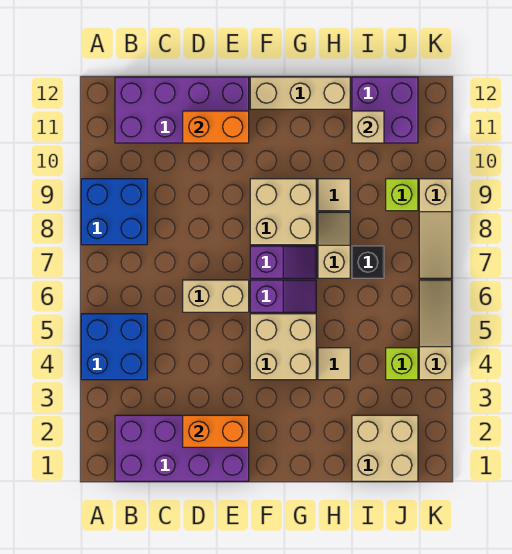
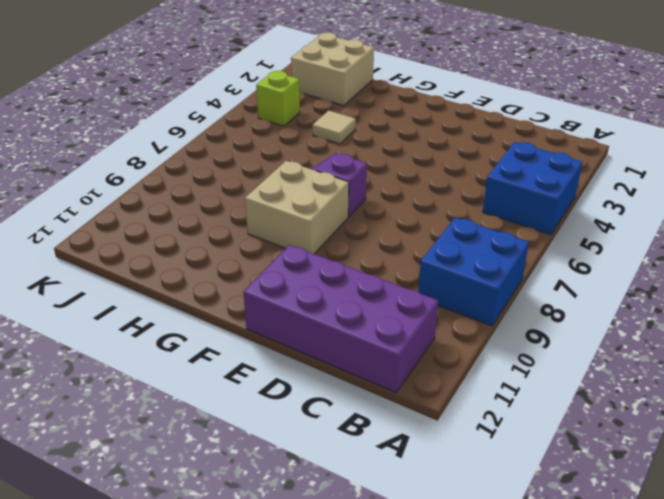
none -> purple 2x4 brick [115,415,249,481]
none -> tan 1x2 brick [183,280,249,312]
none -> tan 2x2 brick [250,314,316,380]

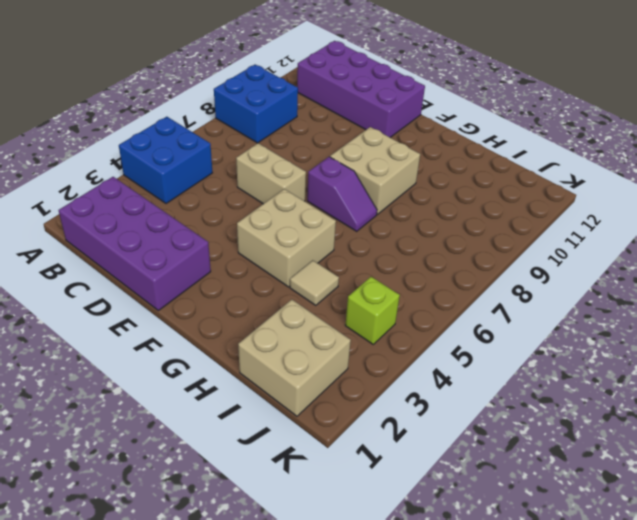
none -> purple 1x2 slope [250,280,316,312]
none -> tan 1x3 brick [250,77,350,109]
none -> tan 1x2 slope [318,212,350,278]

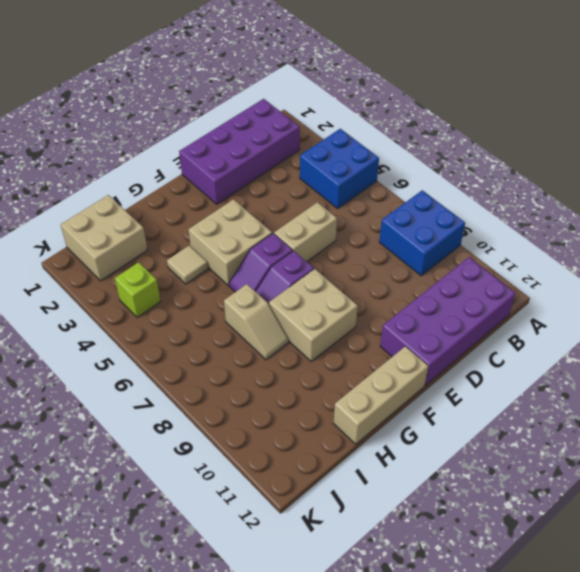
none -> tan 1x1 tile [318,179,350,211]
none -> black 1x1 brick [352,246,384,278]
none -> purple 2x2 brick [352,77,418,143]

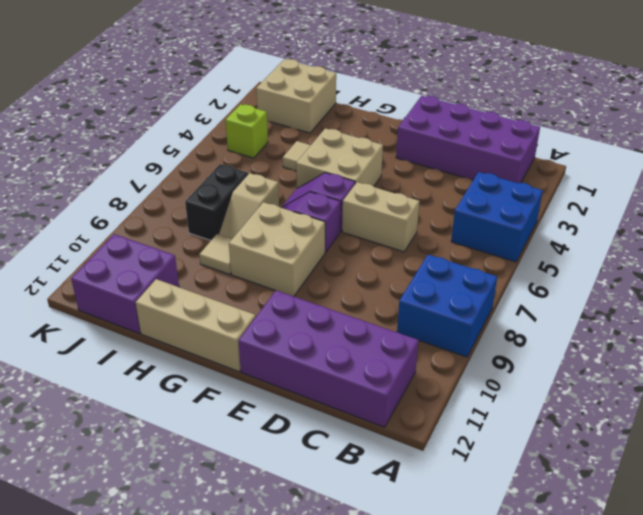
black 1x2 brick [185,164,248,240] -> black 1x1 brick [352,246,384,278]
none -> lime 1x1 brick [386,179,418,211]
none -> tan 1x3 slope [419,280,452,380]
none -> tan 1x3 slope [419,179,452,278]

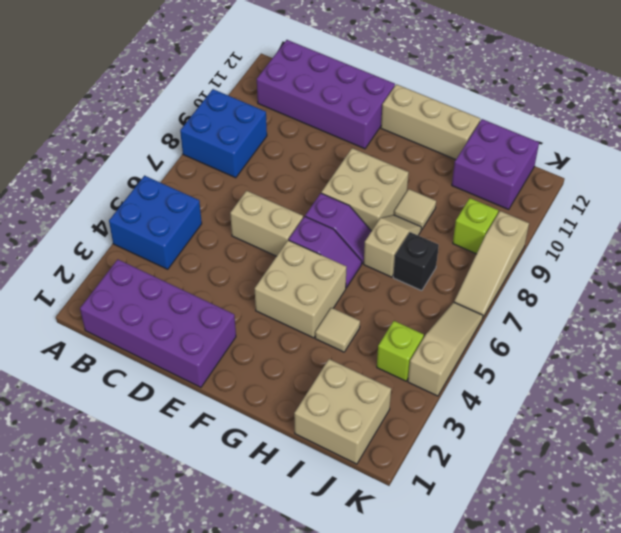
none -> orange 1x2 brick [183,415,249,447]
none -> orange 1x2 brick [183,111,249,143]
none -> tan 1x1 brick [352,111,384,143]

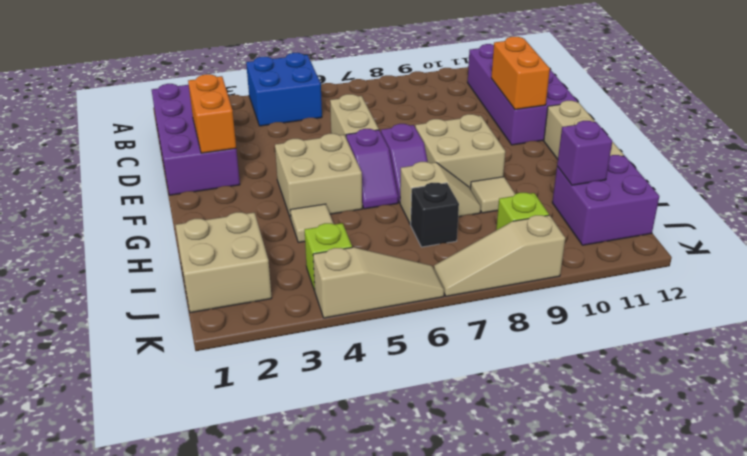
purple 1x1 brick [557,121,612,185] -> tan 1x1 brick [352,111,384,143]
none -> blue 2x2 brick [81,179,147,245]

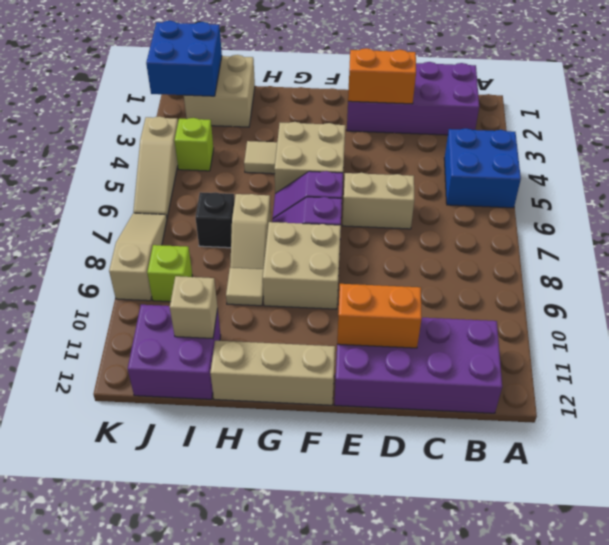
blue 2x2 brick [146,21,222,96] -> blue 2x2 brick moved to [81,179,147,245]

